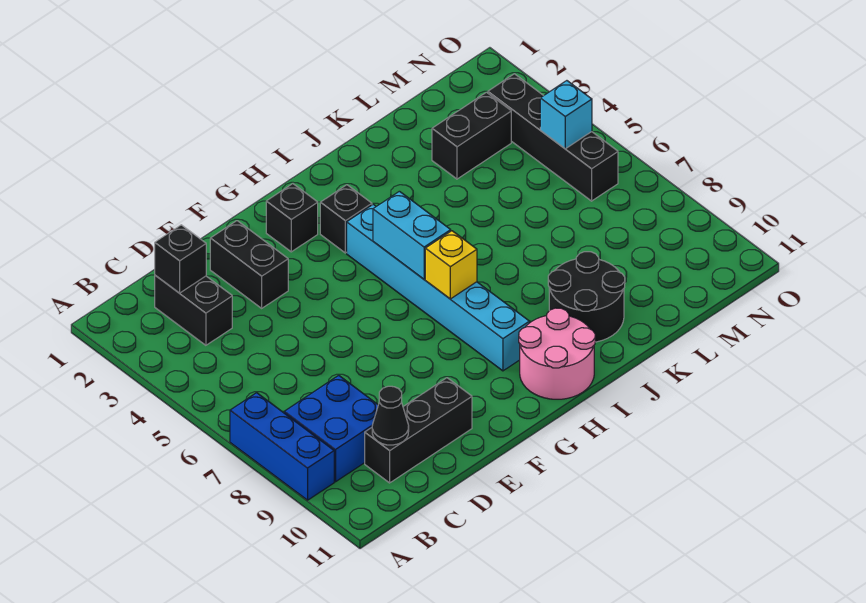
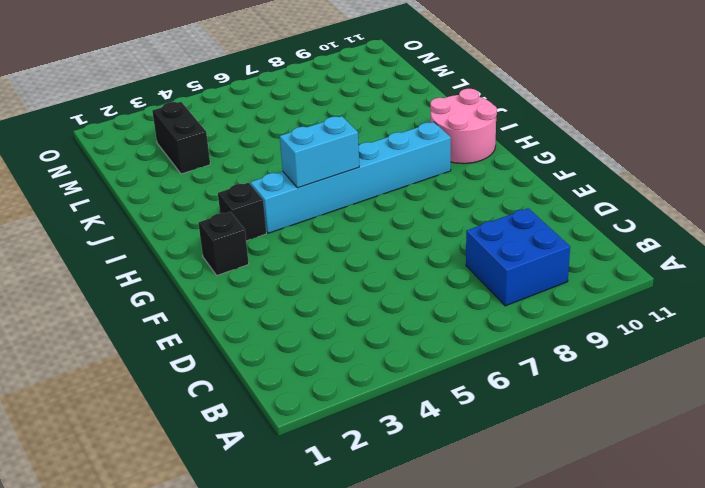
none -> blue 1x3 brick [230,393,334,500]
none -> black 1x2 brick [155,275,232,345]
none -> black 1x3 brick [365,378,472,483]

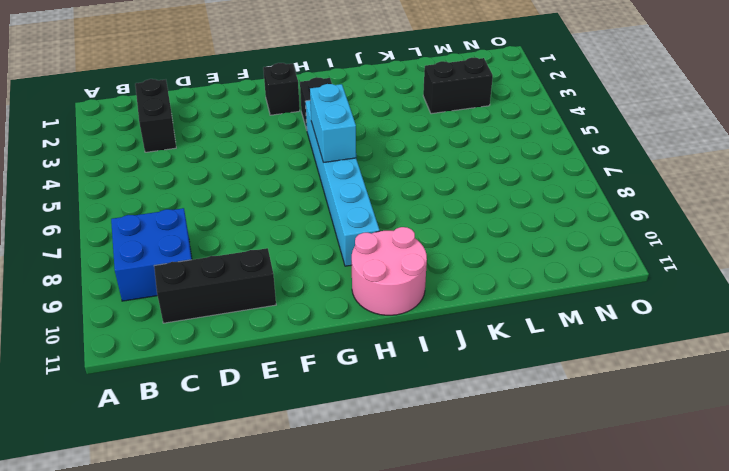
none -> blue 1x3 brick [230,393,334,500]
none -> black 1x2 brick [210,221,288,308]
none -> black 2x2 round brick [548,252,625,342]

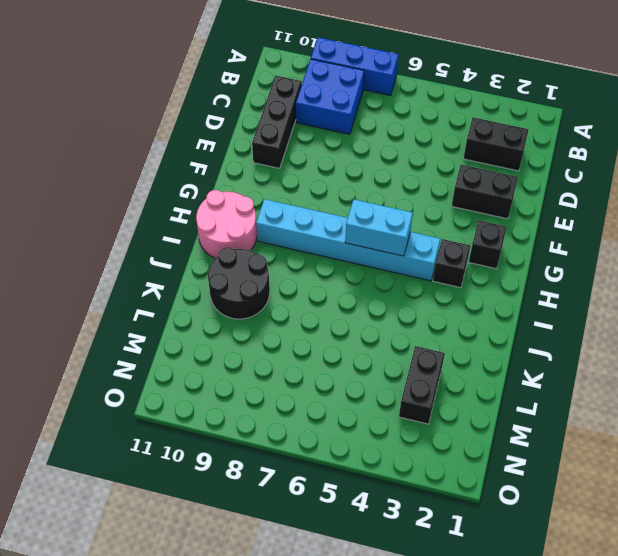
none -> black 1x4 brick [488,74,618,201]
none -> black 1x1 brick [155,225,206,293]
none -> black 1x1 cone [372,386,409,445]

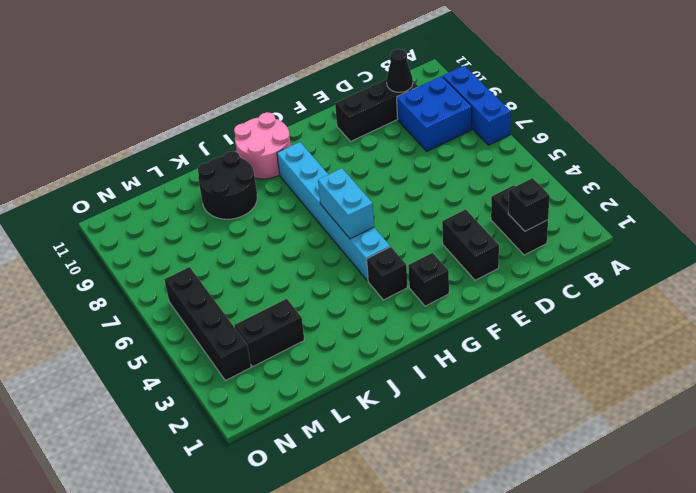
none -> yellow 1x1 brick [425,231,477,299]
none -> cyan 1x1 brick [540,81,592,149]

